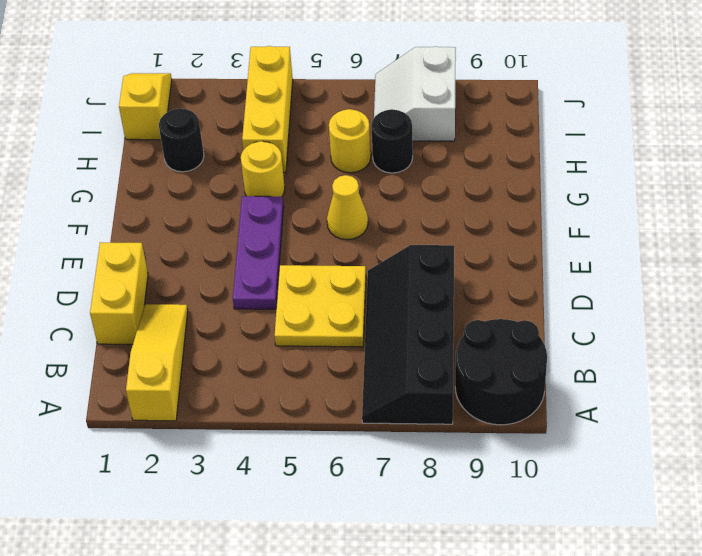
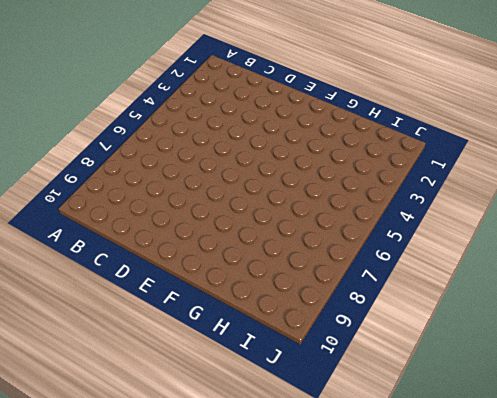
none -> yellow 1x3 slope [126,304,188,421]
none -> black 2x4 slope [362,245,454,424]
none -> black 2x2 round brick [455,319,547,425]

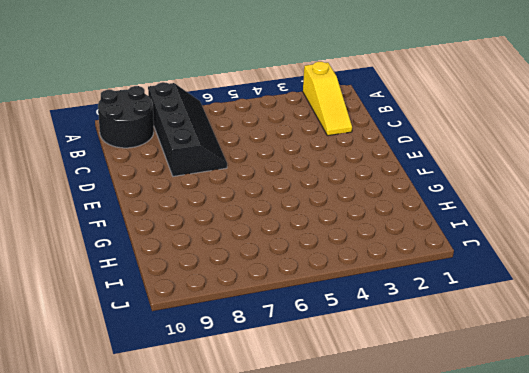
none -> yellow 1x2 brick [90,242,148,344]
none -> yellow 2x2 plate [275,265,366,347]
none -> purple 1x3 plate [233,196,283,309]

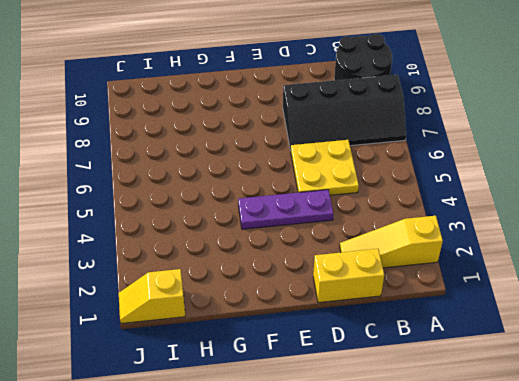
none -> yellow 1x1 cone [327,175,368,240]
none -> yellow 1x1 round brick [241,141,285,197]
none -> black 1x1 round brick [159,108,204,172]

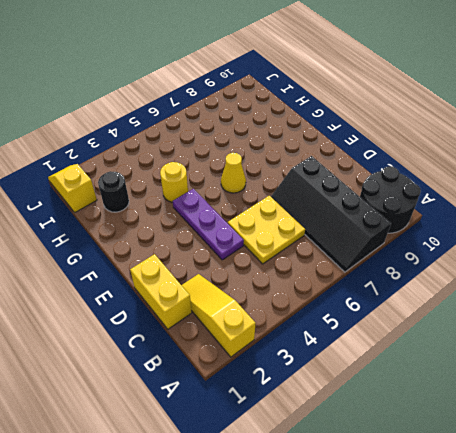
none -> yellow 1x3 brick [242,46,293,172]
none -> yellow 1x1 round brick [329,109,371,173]
none -> black 1x1 round brick [371,109,413,173]

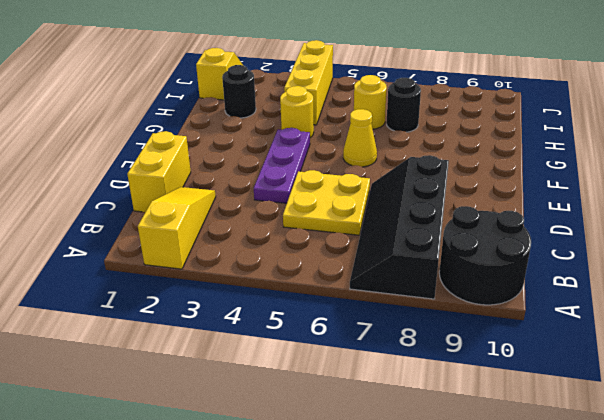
none -> white 2x2 slope [374,46,456,141]

